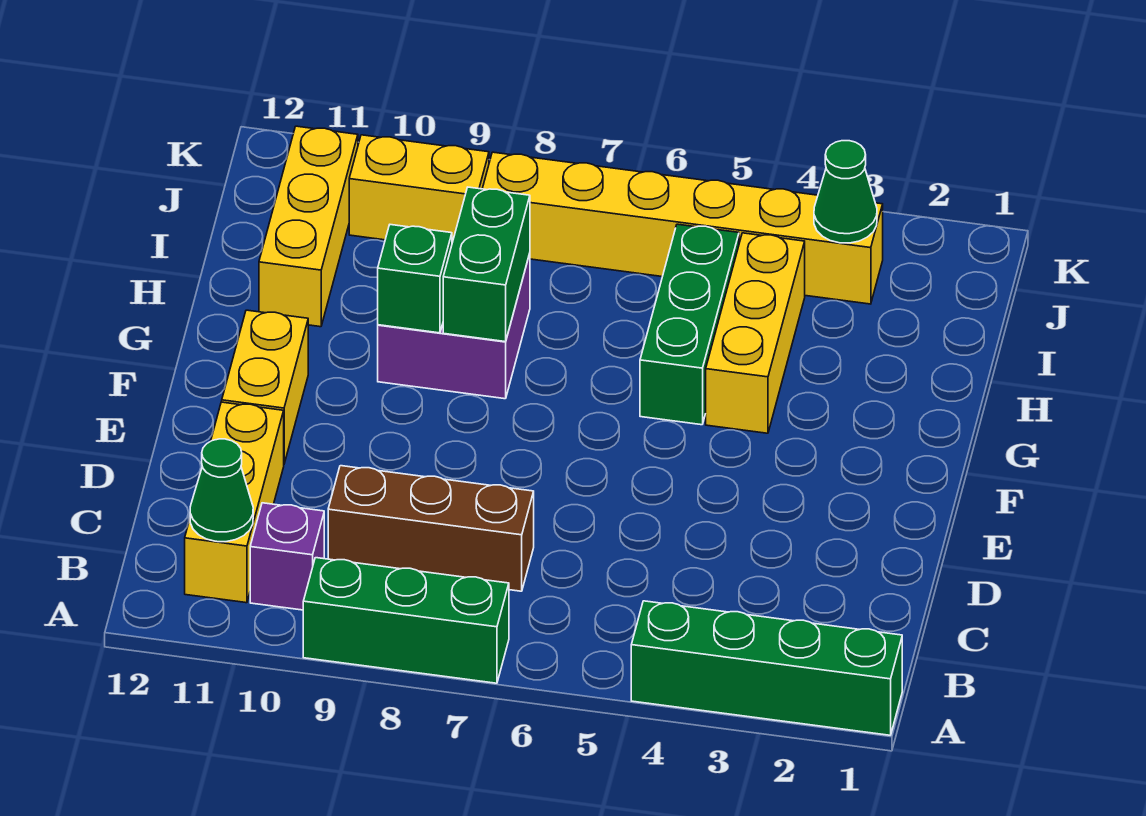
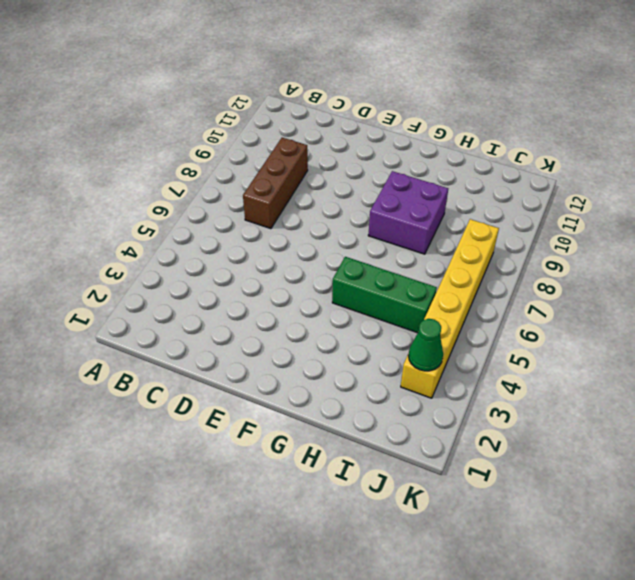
none -> green 1x4 brick [631,601,902,735]
none -> green 1x3 brick [303,558,509,683]
none -> purple 1x1 brick [250,503,324,610]

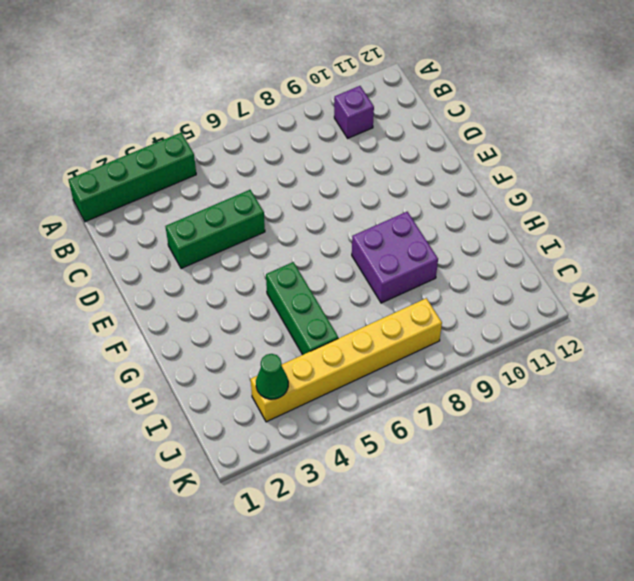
green 1x3 brick [166,190,265,269] -> green 1x3 brick moved to [303,558,509,683]
none -> yellow 1x3 brick [185,402,284,603]
none -> brown 1x3 brick [328,466,534,591]
none -> yellow 1x2 brick [222,310,308,463]

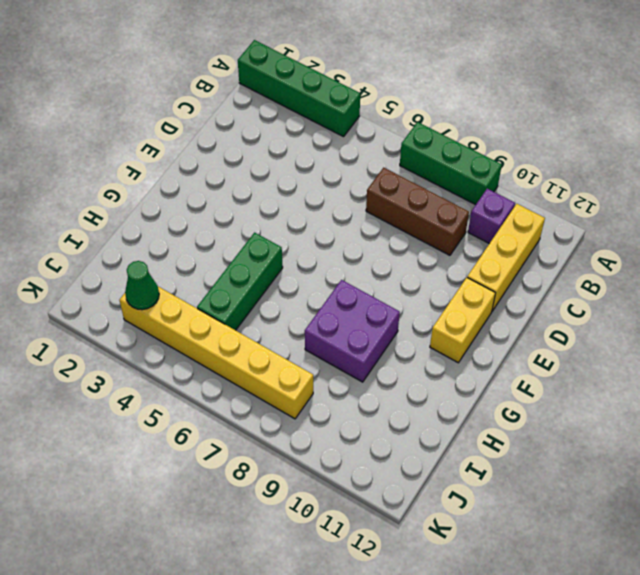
none -> yellow 1x3 brick [706,233,805,433]
none -> yellow 1x3 brick [259,126,358,327]
none -> yellow 1x2 brick [349,135,489,242]

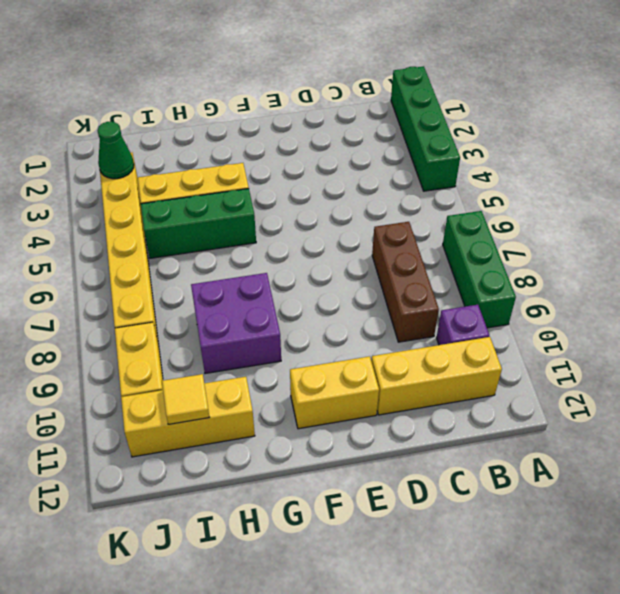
yellow 1x1 tile [162,374,209,424] -> none
none -> green 1x1 cone [190,439,253,542]
none -> green 1x2 brick [443,187,530,342]
none -> green 1x1 brick [378,225,452,333]

